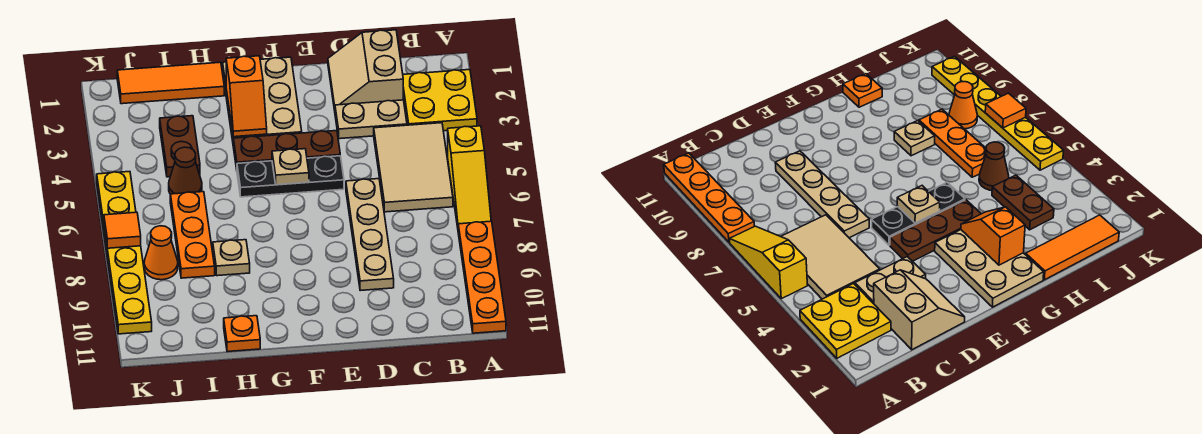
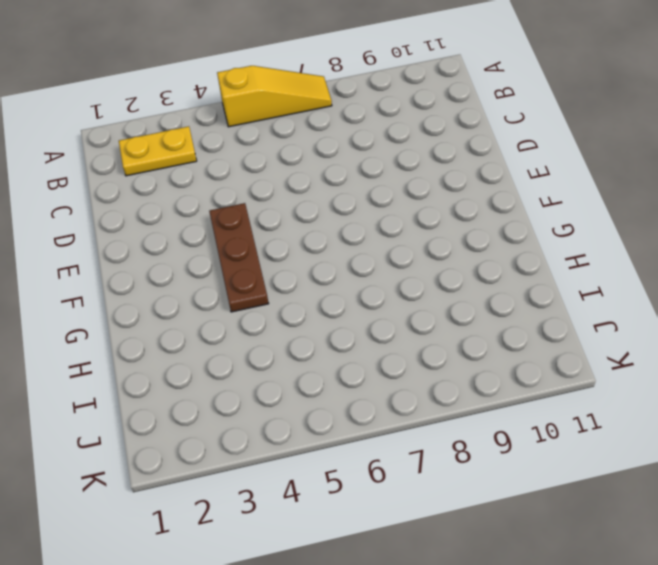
yellow 1x2 plate [119,126,197,176] -> yellow 2x2 plate [403,70,477,131]
none -> orange 1x4 plate [458,221,506,333]
none -> tan 2x3 tile [374,123,453,212]
none -> tan 2x2 slope [328,30,403,111]

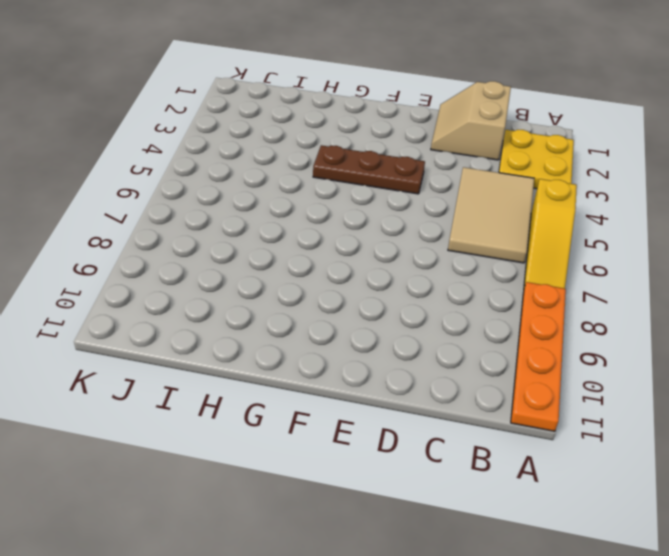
none -> tan 1x2 plate [335,100,407,139]
none -> tan 1x4 plate [346,179,394,291]
none -> black 1x3 plate [237,156,344,197]

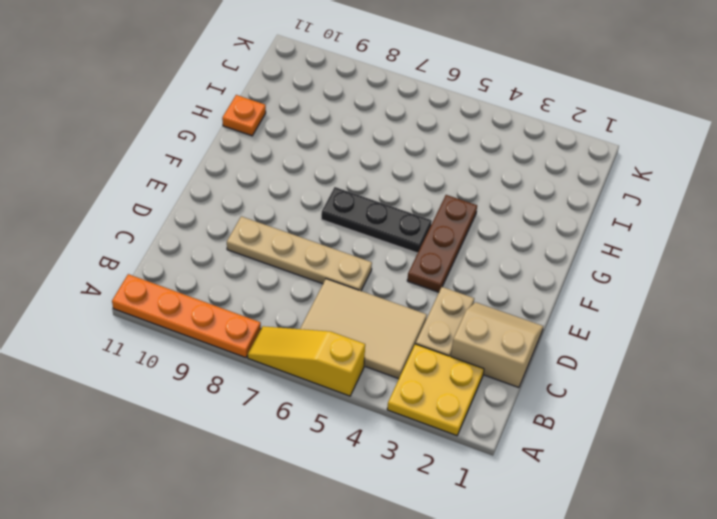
black 1x3 plate [321,187,432,253] -> black 1x3 plate turned to [237,156,344,197]
none -> tan 2x3 plate [223,57,302,141]
none -> orange 1x3 tile [117,62,224,104]
none -> tan 1x1 plate [213,240,250,276]

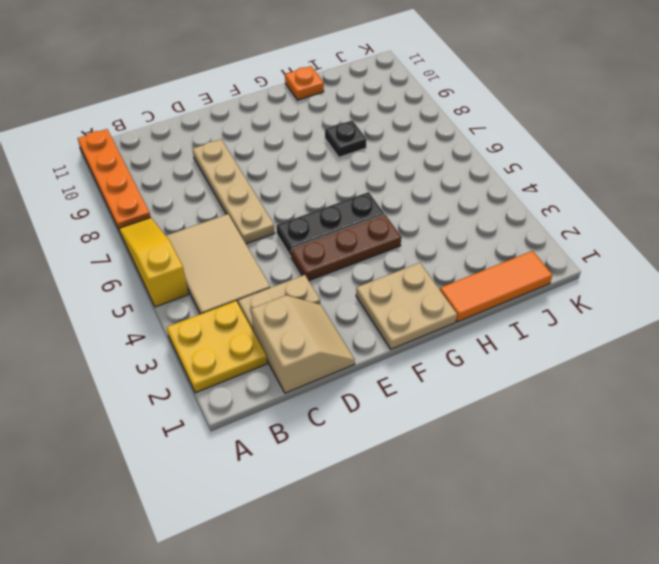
tan 2x2 plate [356,263,457,349] -> tan 2x3 plate [223,57,302,141]
black 1x1 plate [325,120,367,157] -> tan 1x1 plate [213,240,250,276]
none -> brown 1x2 plate [160,116,200,177]
none -> brown 1x1 cone [169,147,202,194]
none -> orange 1x3 plate [170,192,215,278]

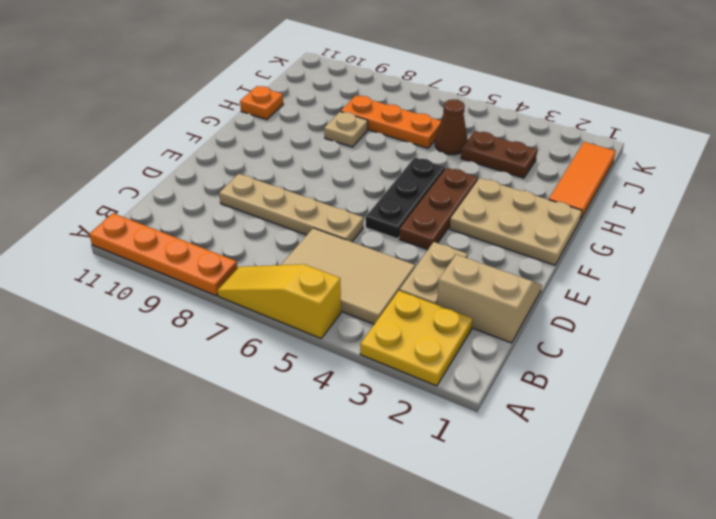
none -> orange 1x1 cone [144,226,178,280]
none -> yellow 1x6 plate [97,172,152,334]
none -> tan 1x1 plate [272,149,309,185]

